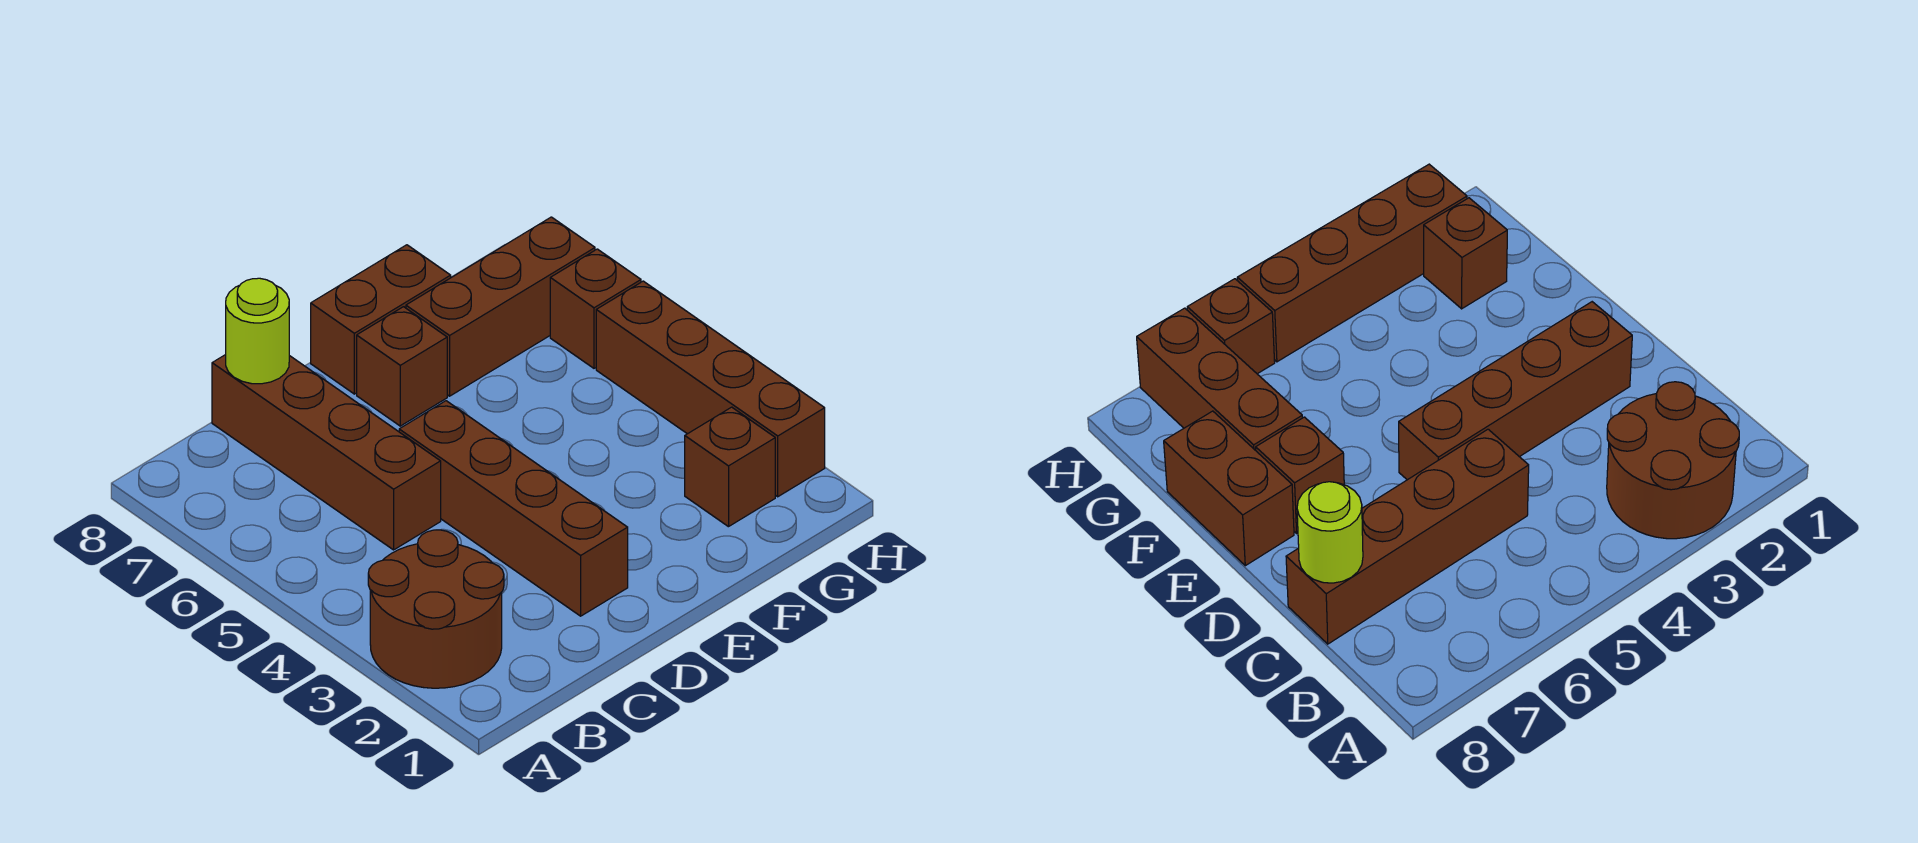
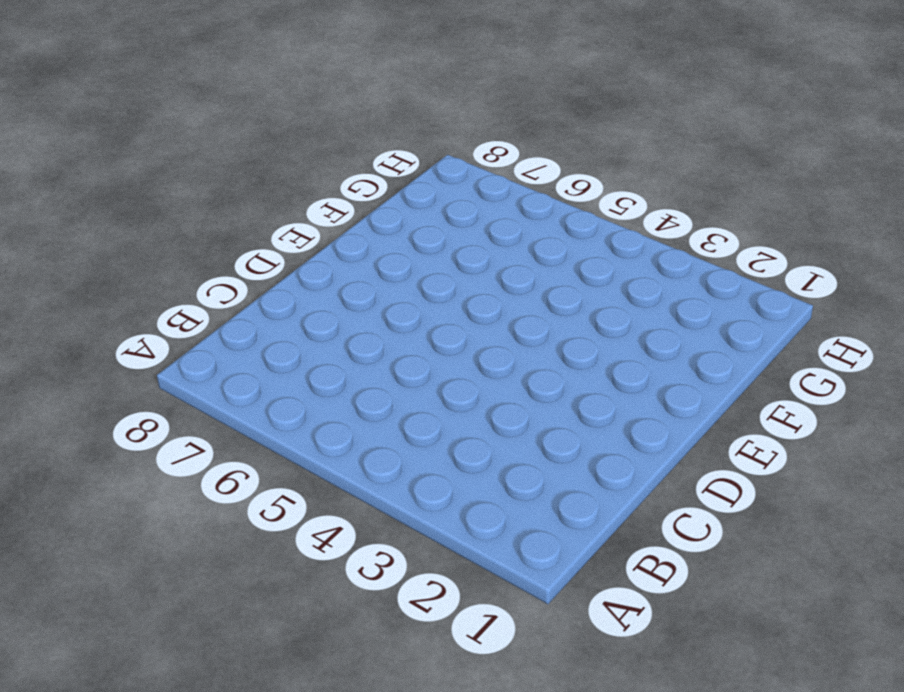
none -> brown 2x2 round brick [368,530,504,688]
none -> brown 1x4 brick [212,355,441,550]

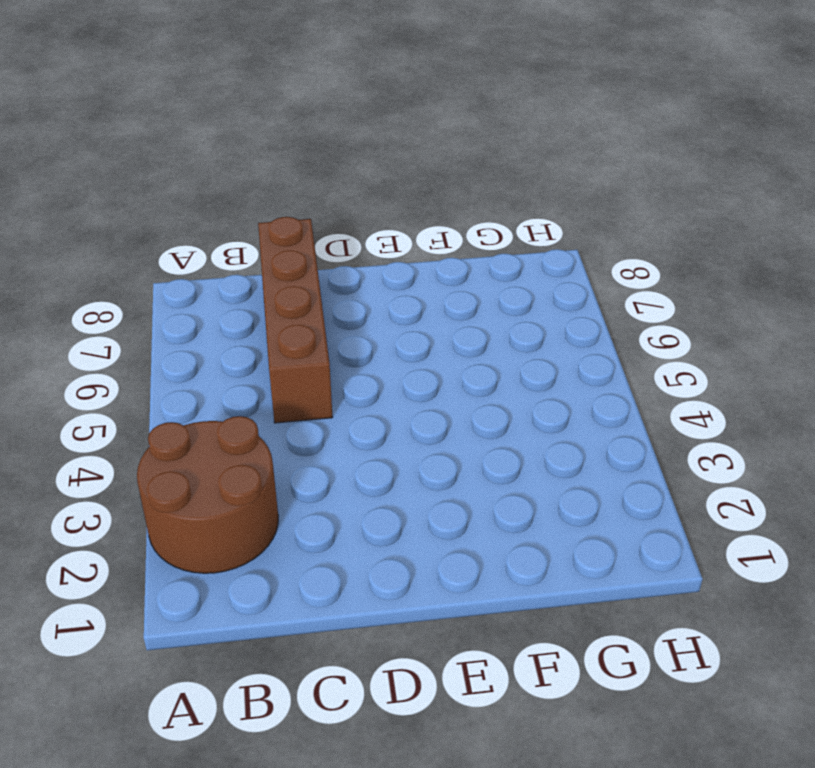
none -> brown 1x4 brick [399,401,628,616]
none -> brown 1x1 brick [357,307,447,426]

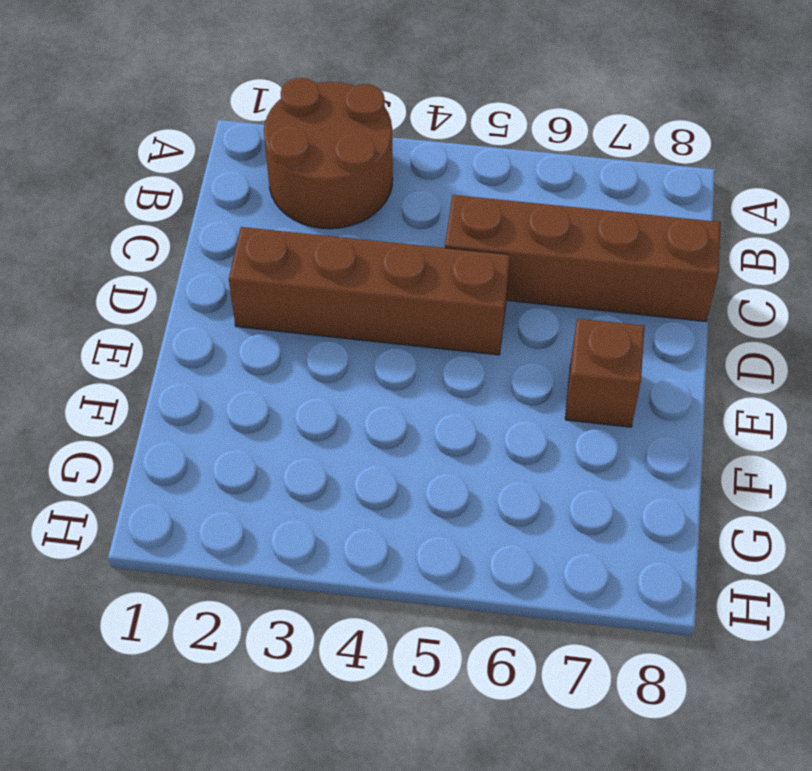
none -> brown 1x2 brick [311,245,451,394]
none -> brown 1x3 brick [406,217,595,396]

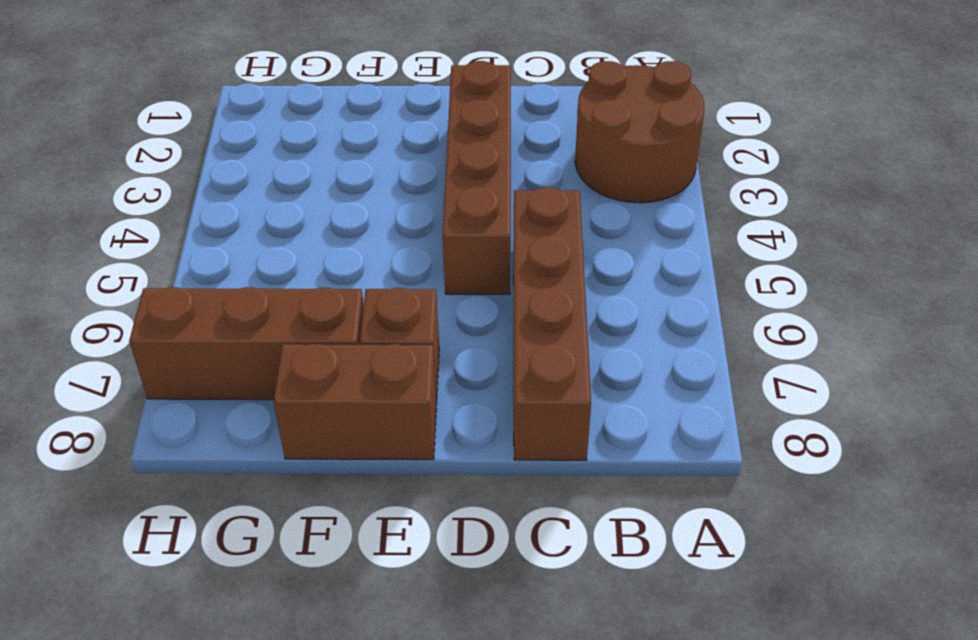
none -> brown 1x1 brick [685,407,775,527]
none -> brown 1x4 brick [596,281,825,497]

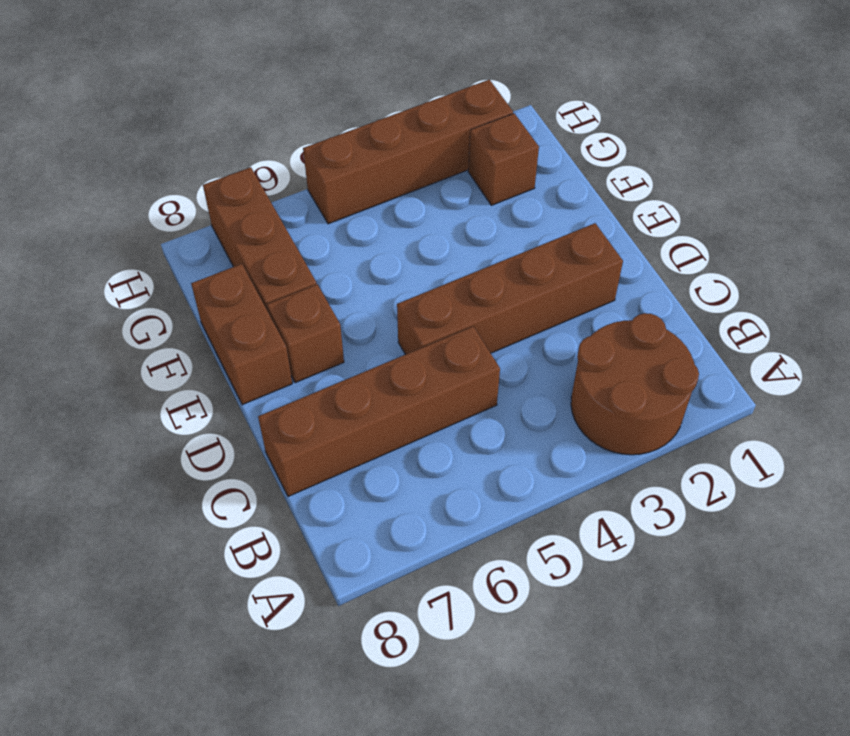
none -> brown 1x1 brick [550,249,641,368]
none -> lime 1x1 round brick [226,278,289,384]

